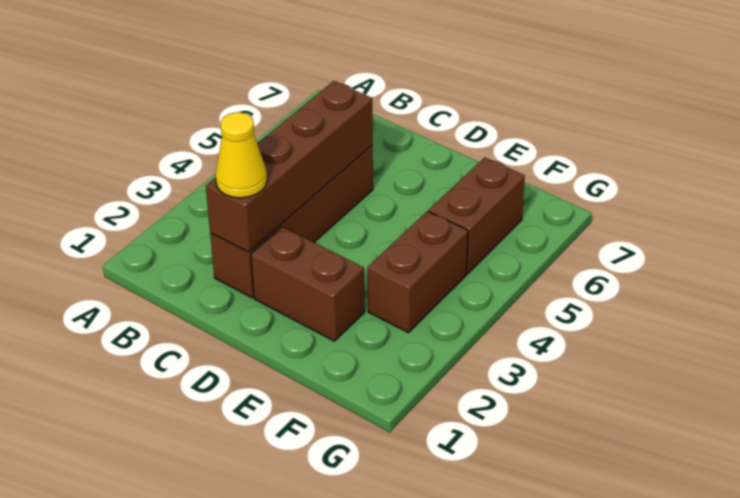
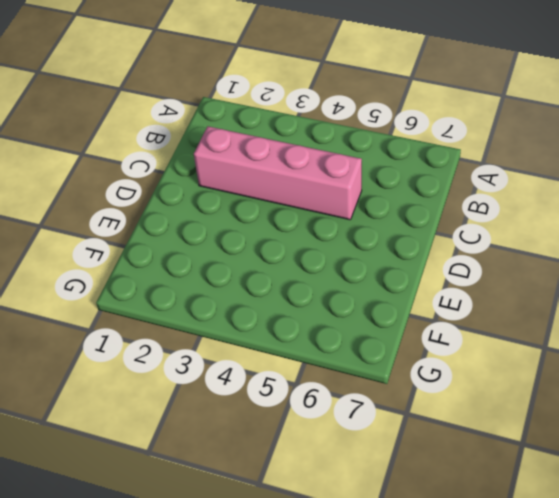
pink 1x4 brick [194,126,362,220] -> brown 1x4 brick [210,145,373,298]
none -> brown 1x2 brick [251,227,365,341]
none -> brown 1x2 brick [367,211,468,333]

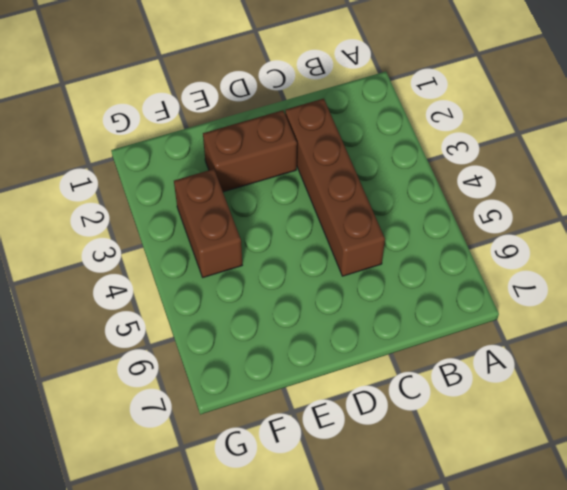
none -> brown 1x2 brick [429,158,525,274]
none -> brown 1x4 brick [206,81,373,252]

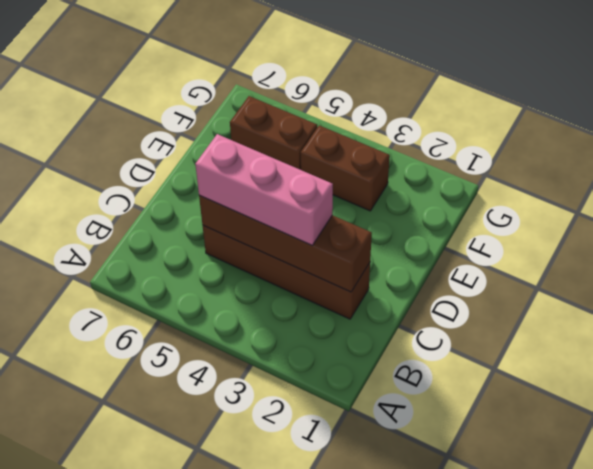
pink 1x3 brick [195,134,333,245] -> none
none -> brown 1x2 brick [251,227,365,341]
none -> yellow 1x1 cone [215,112,267,198]

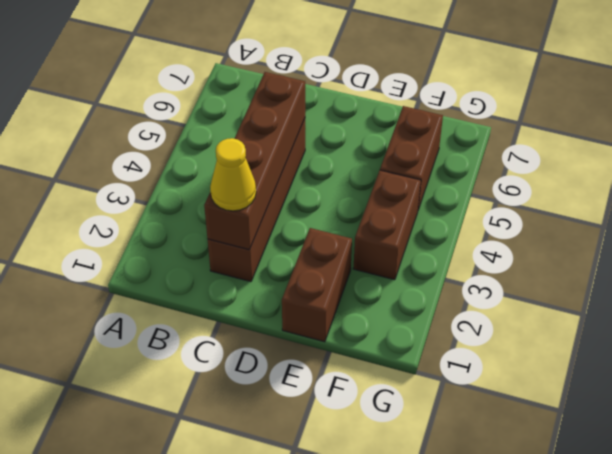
brown 1x2 brick [282,228,352,342] -> brown 1x2 brick turned to [251,227,365,341]

